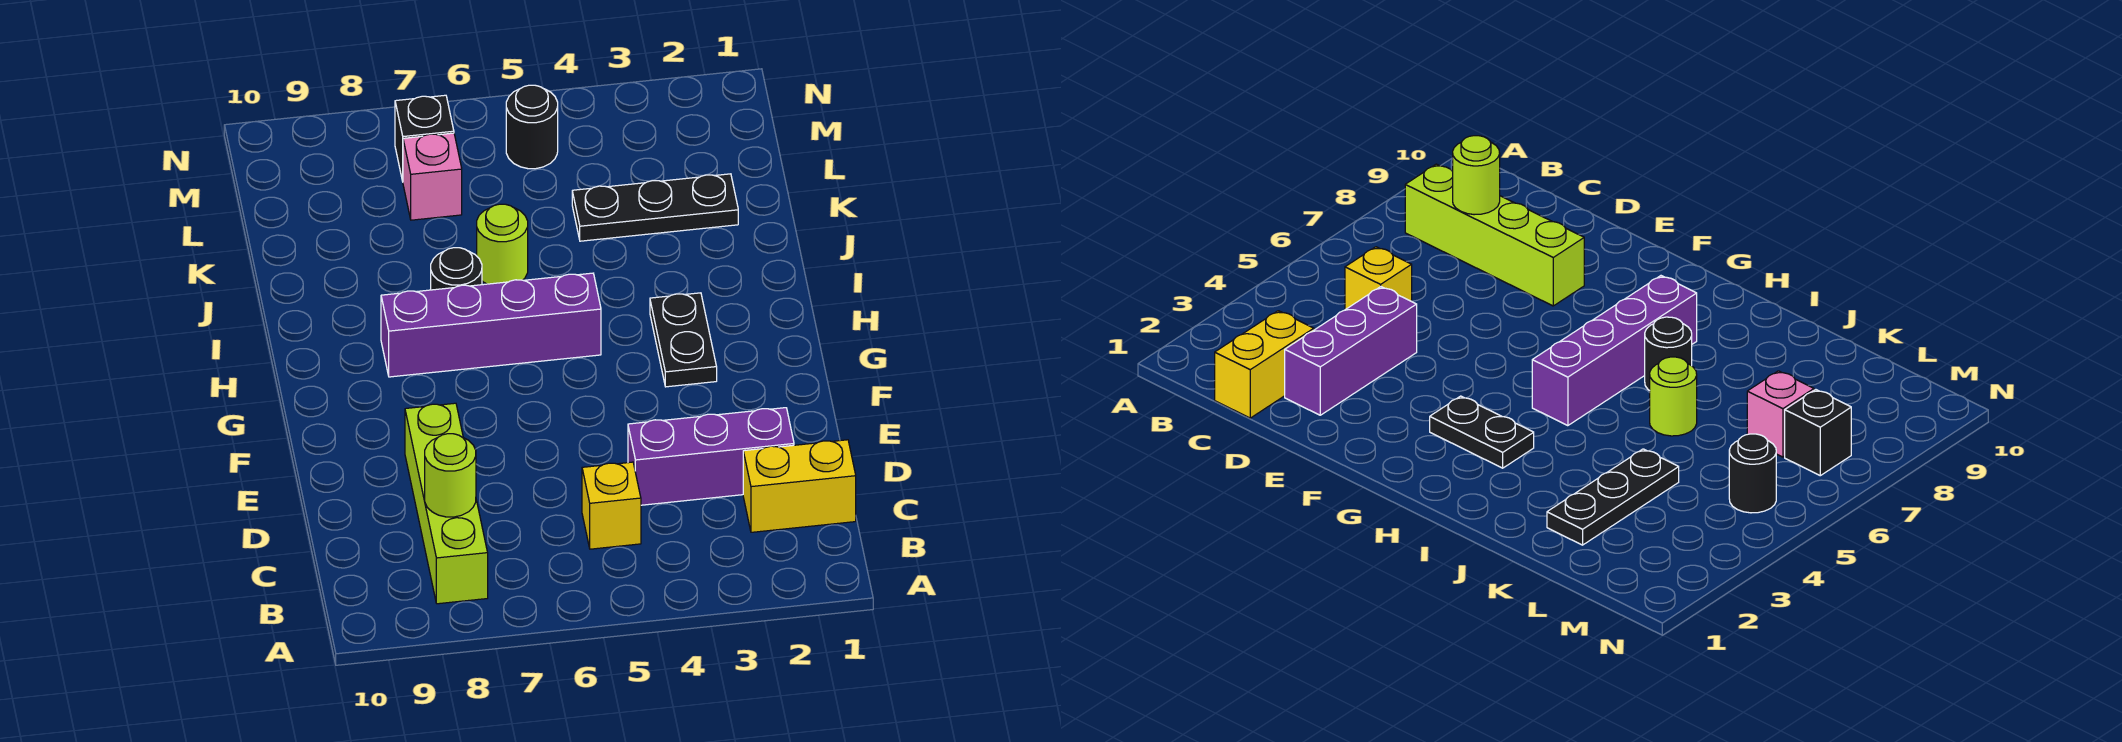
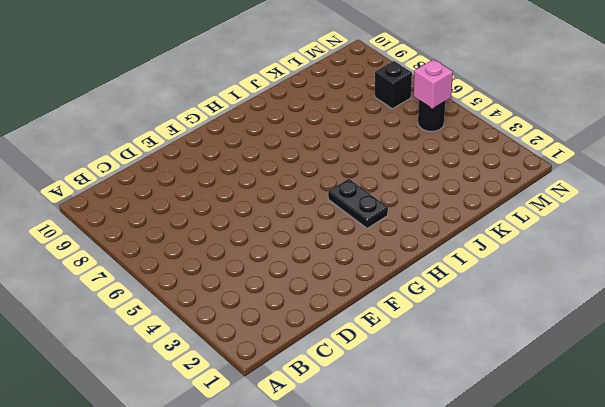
black 1x2 plate [328,179,388,228] -> black 1x2 plate turned to [650,293,717,387]
pink 1x1 brick [413,59,453,109] -> pink 1x1 brick moved to [403,133,462,220]
none -> lime 1x4 brick [405,403,488,604]
none -> yellow 1x2 brick [743,440,856,532]
none -> yellow 1x1 brick [582,462,641,549]

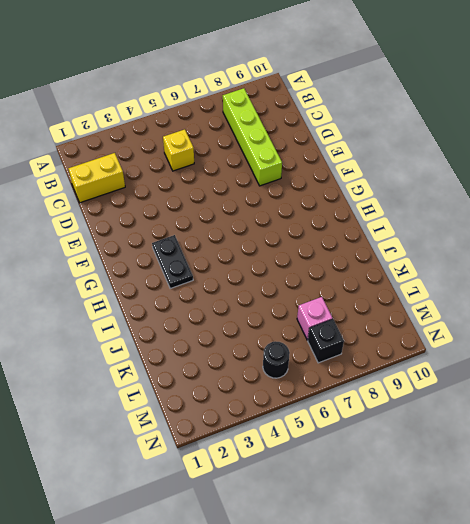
none -> purple 1x3 brick [628,408,794,505]
none -> purple 1x4 brick [381,273,601,377]
none -> black 1x1 round brick [431,248,482,290]

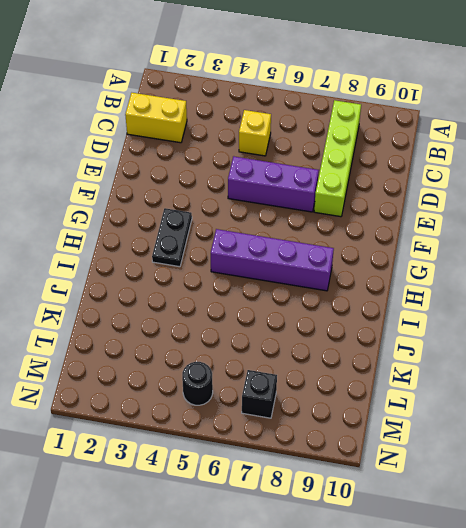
purple 1x3 brick [228,156,319,212] -> purple 1x3 brick moved to [628,408,794,505]
none -> black 1x1 round brick [431,248,482,290]
none -> lime 1x1 round brick [477,204,528,284]
none -> black 1x3 plate [572,174,738,241]

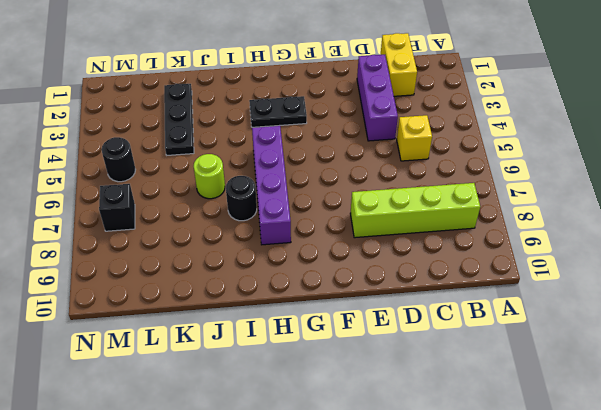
none -> pink 1x1 brick [403,133,462,220]
none -> lime 1x1 round brick [425,434,476,517]

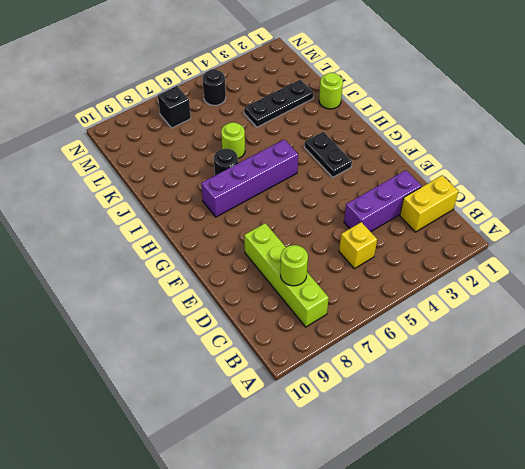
lime 1x1 round brick [319,73,343,109] -> none
none -> pink 1x1 brick [403,133,462,220]

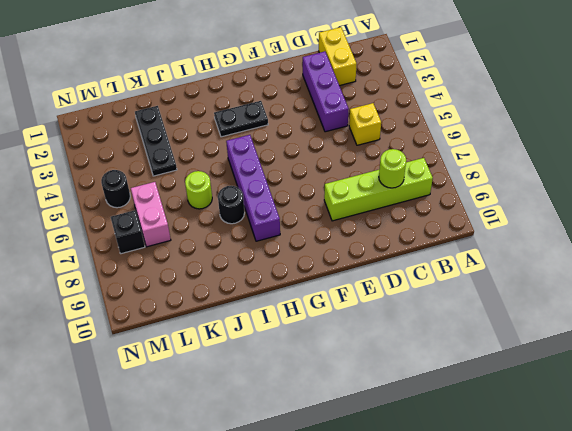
pink 1x2 brick [131,182,171,247] -> pink 1x1 brick [403,133,462,220]

